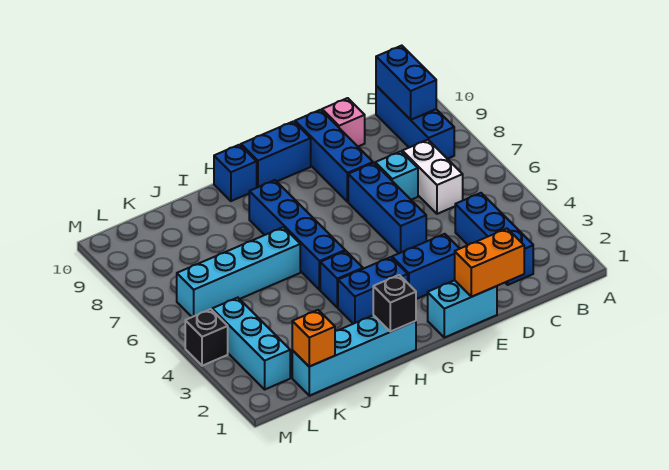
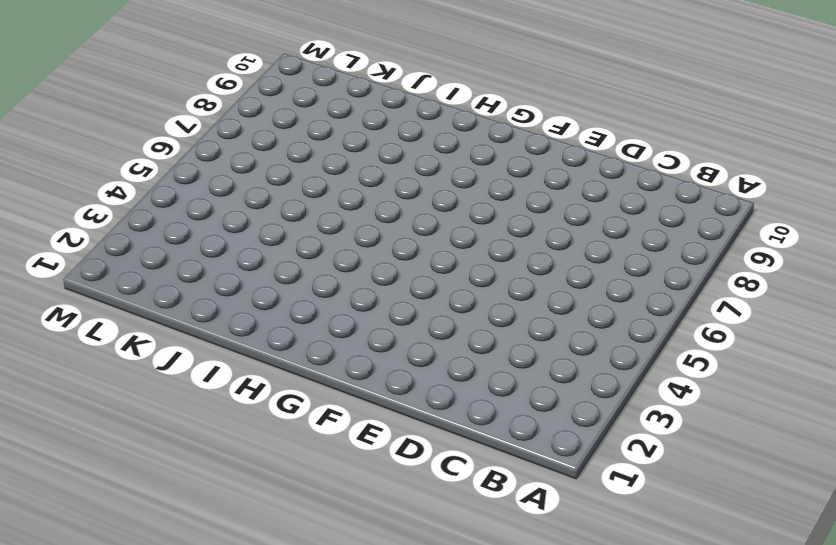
none -> blue 1x3 brick [376,86,454,159]
none -> blue 1x3 brick [455,193,533,285]
none -> white 1x2 brick [402,140,463,214]

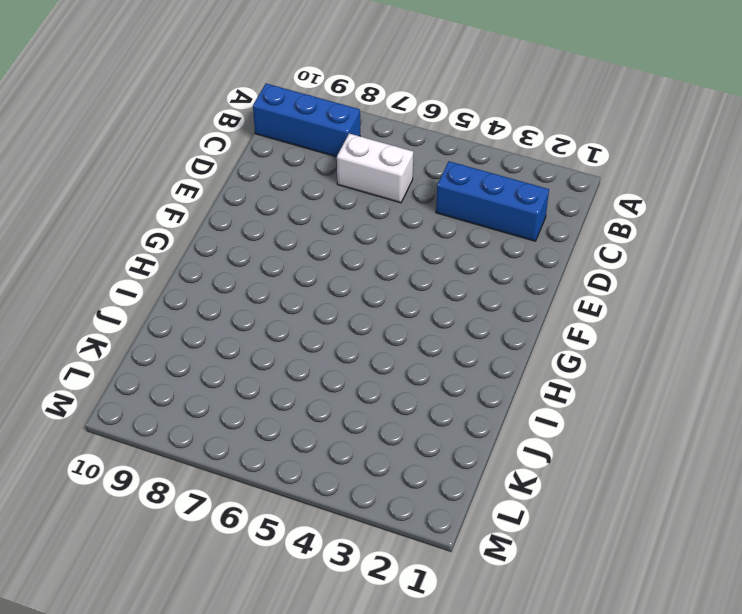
none -> cyan 1x1 brick [375,151,418,200]
none -> pink 1x1 brick [322,98,365,146]
none -> cyan 1x2 brick [428,280,497,338]

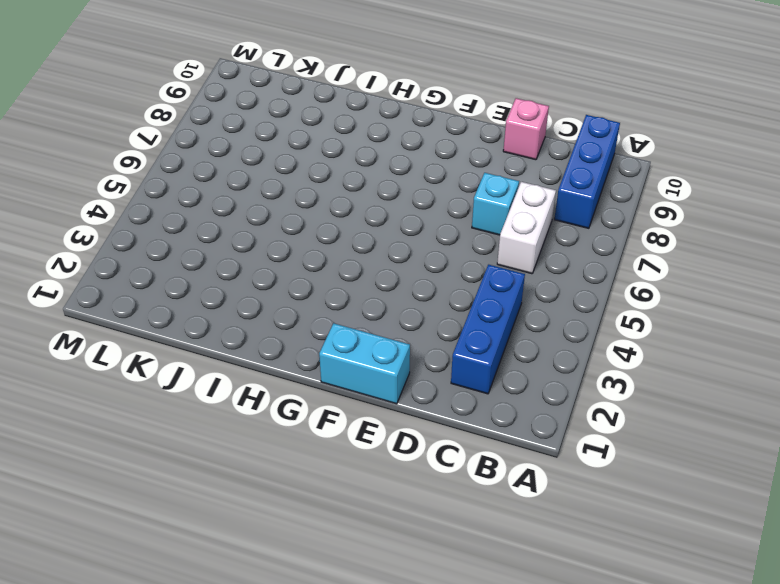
none -> blue 1x2 brick [392,234,460,299]
none -> blue 1x3 brick [348,163,426,253]
none -> blue 1x3 brick [295,110,373,202]

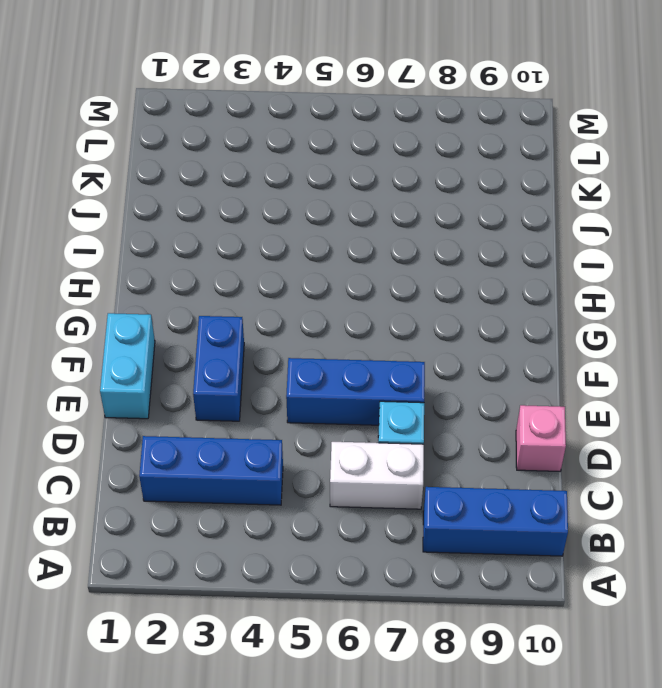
none -> blue 1x3 brick [295,110,373,202]
none -> blue 1x2 brick [241,121,311,188]
none -> blue 1x2 brick [338,257,408,324]

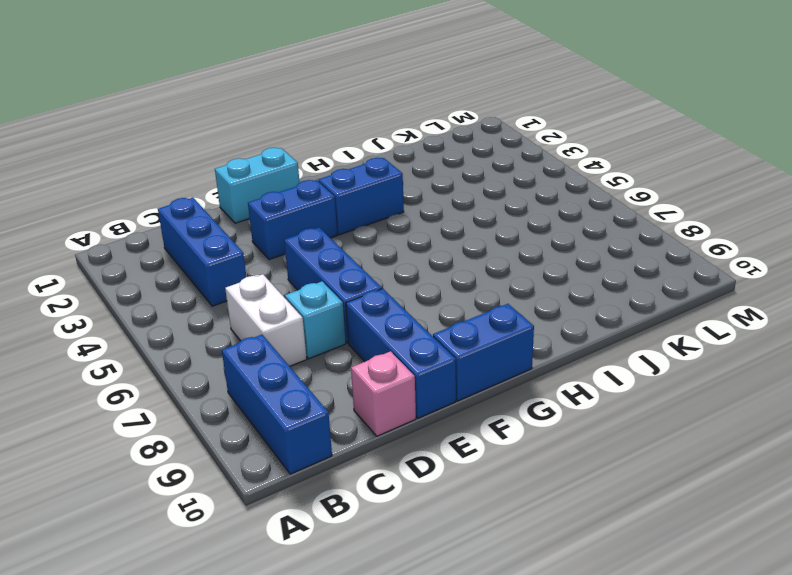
none -> cyan 1x4 brick [292,315,416,396]
none -> blue 1x1 brick [320,251,363,308]
none -> blue 1x4 brick [249,180,345,290]

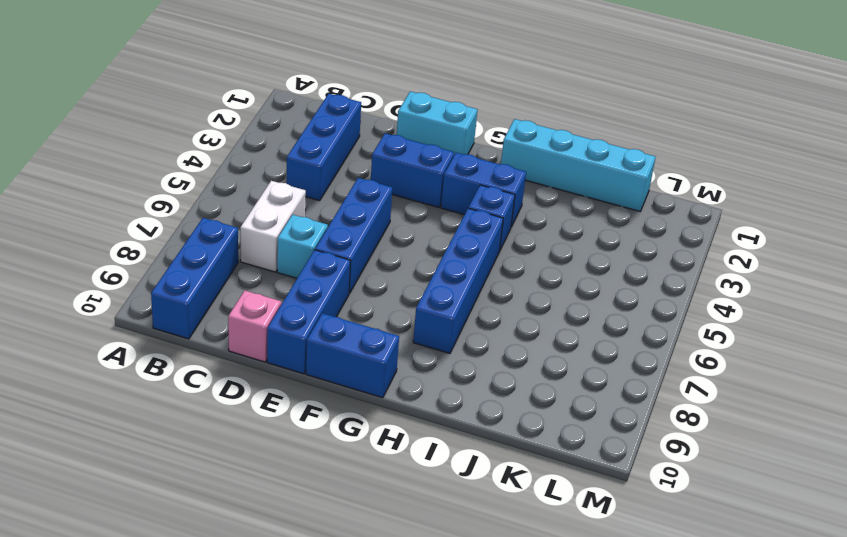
none -> blue 1x1 brick [214,145,257,201]
none -> cyan 1x4 brick [177,227,300,317]
none -> cyan 1x3 brick [212,298,290,389]

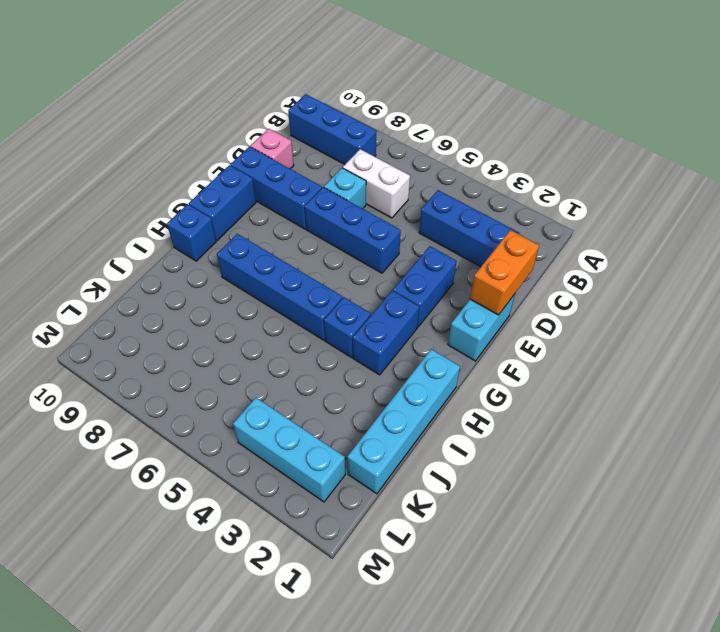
none -> cyan 1x4 brick [177,227,300,317]
none -> black 1x1 brick [185,309,228,366]
none -> blue 1x2 brick [376,46,436,120]

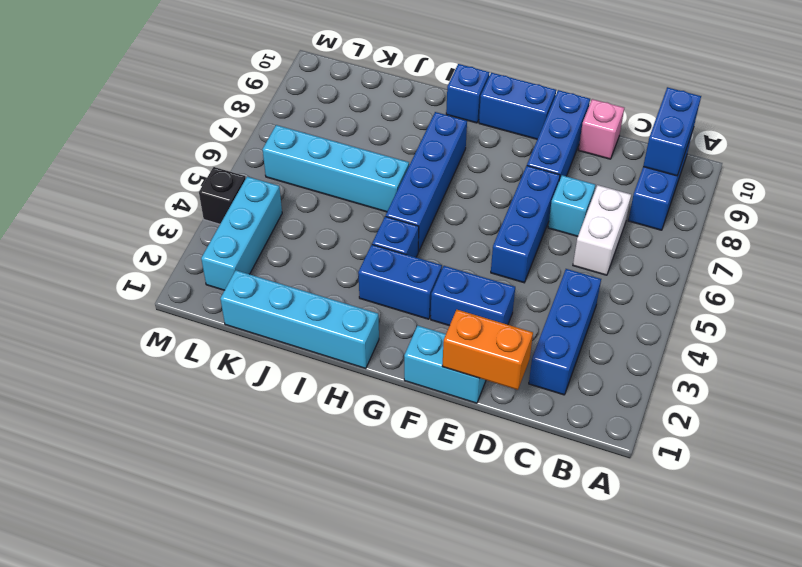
none -> black 1x1 brick [373,275,416,332]
none -> orange 1x1 brick [292,310,335,367]

